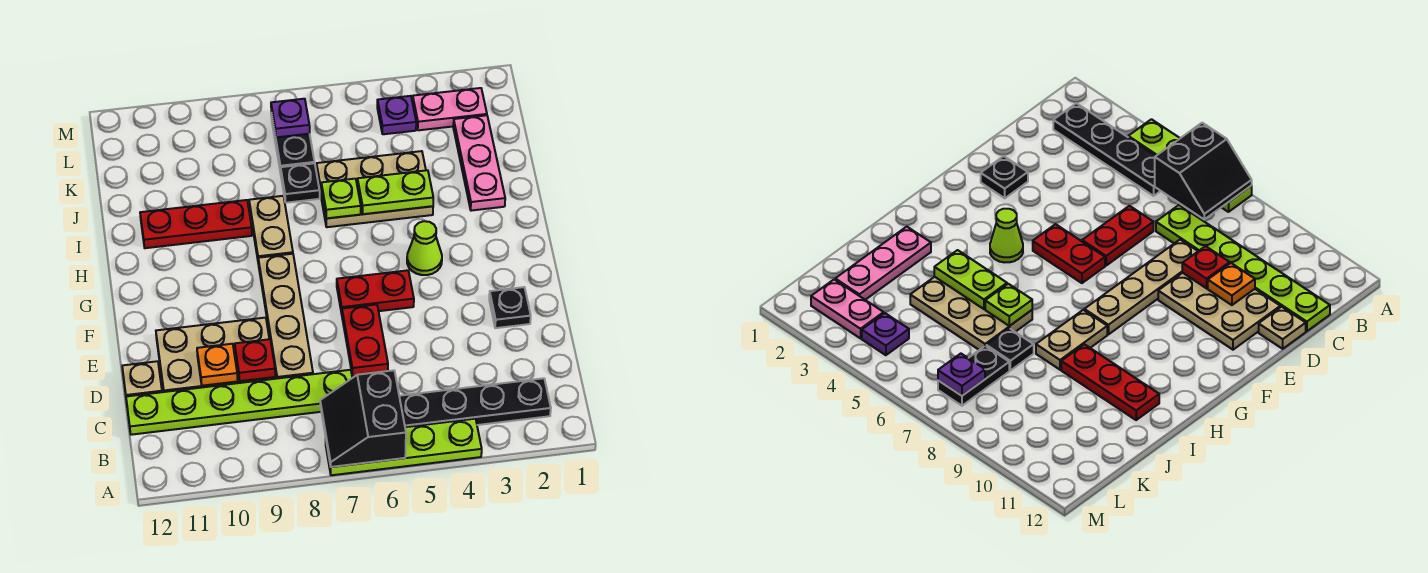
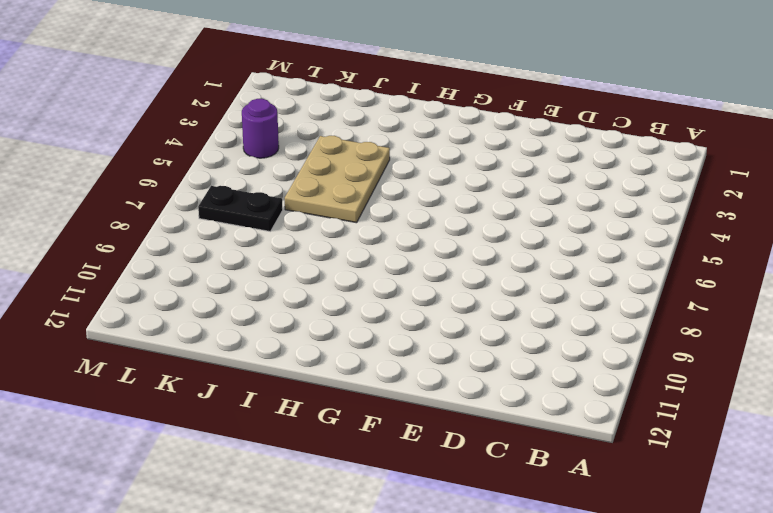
purple 1x1 round brick [242,99,279,158] -> purple 1x1 plate [377,96,416,134]
none -> lime 1x4 plate [326,419,482,475]
none -> black 1x4 plate [399,378,551,427]
none -> lime 1x6 plate [126,370,352,435]

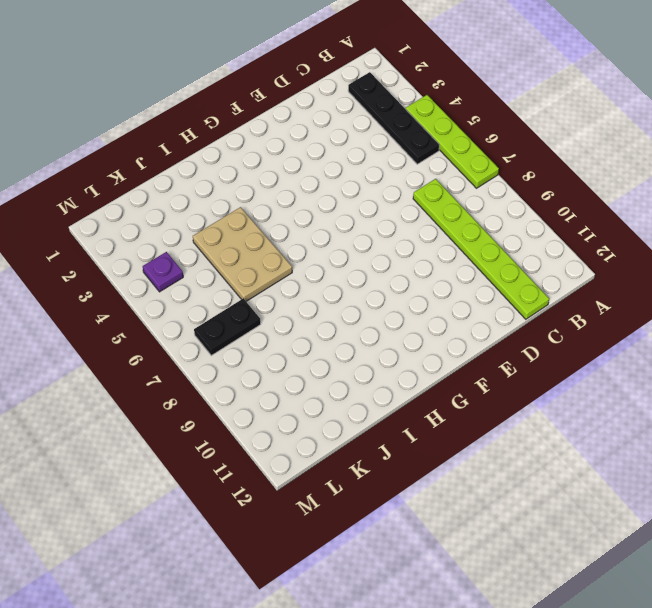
none -> red 1x2 plate [342,304,388,376]
none -> tan 1x4 plate [258,254,313,379]
none -> tan 2x3 plate [156,318,275,392]

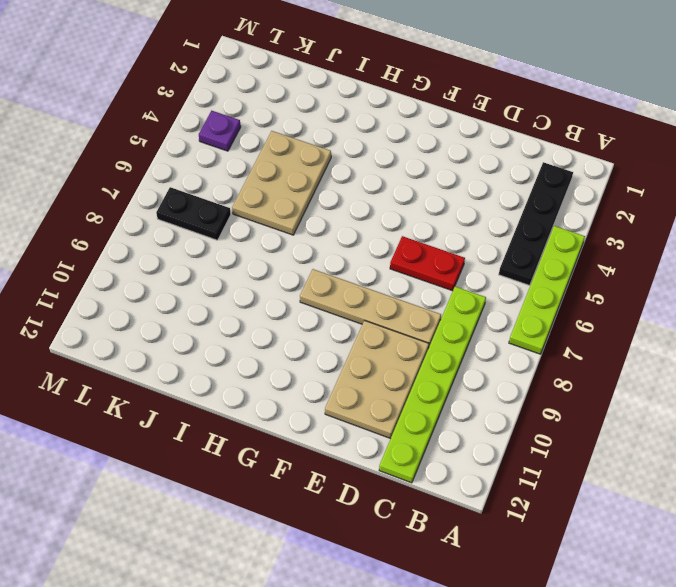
none -> tan 1x1 plate [122,361,162,397]
none -> black 1x1 plate [489,287,531,328]
none -> red 1x2 plate [337,270,414,314]

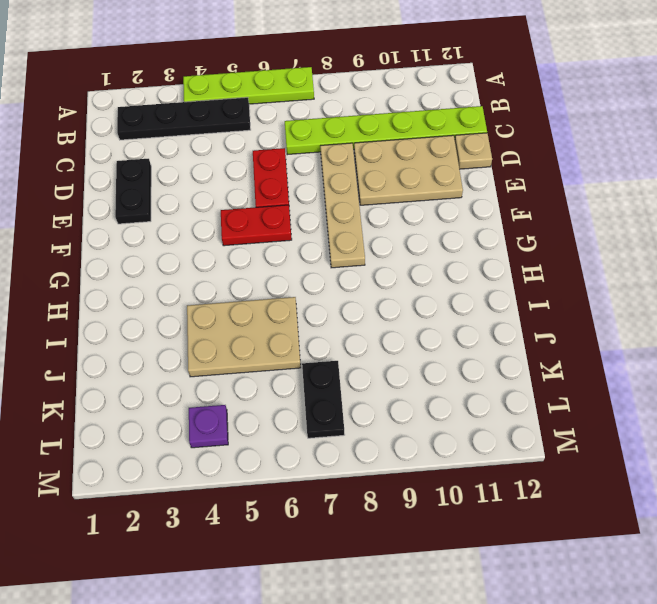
black 1x2 plate [115,159,151,224] -> black 1x1 plate [489,287,531,328]
none -> lime 1x1 cone [407,221,442,275]
none -> tan 1x2 plate [249,196,293,264]
none -> pink 1x3 plate [453,115,505,211]

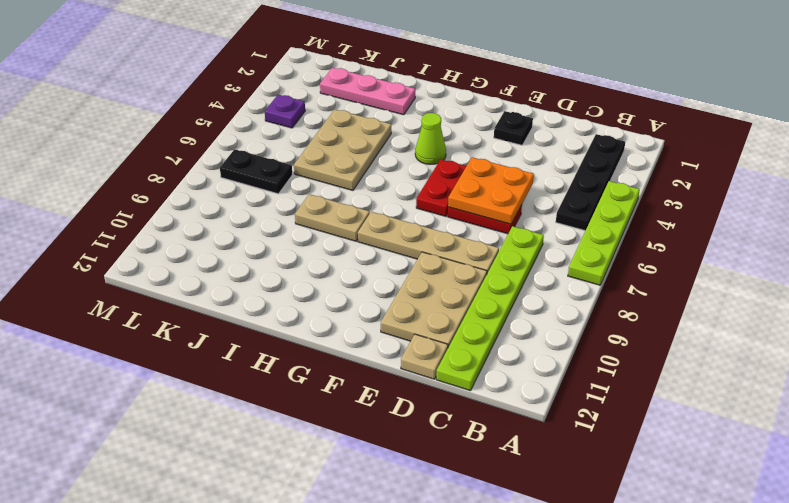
orange 2x2 plate [448,157,534,224] -> none
none -> red 1x3 plate [140,200,252,248]
none -> black 1x1 plate [281,163,320,203]
none -> pink 1x2 plate [413,88,487,130]

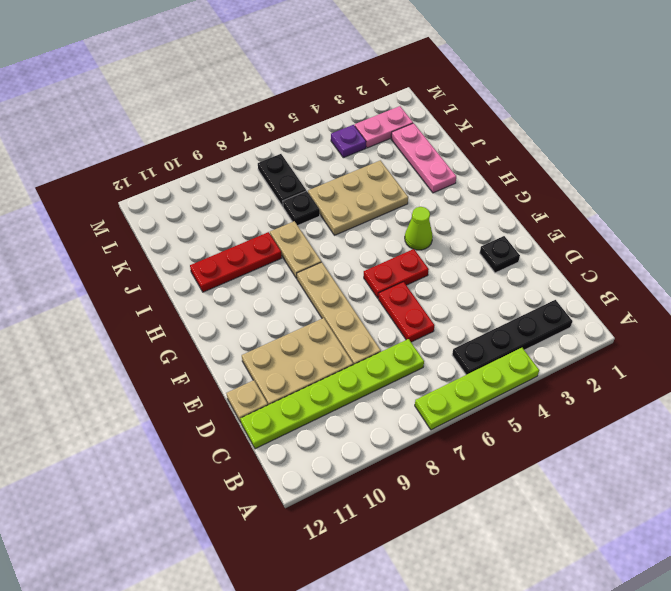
none -> black 2x2 slope [320,370,406,467]
none -> red 1x1 plate [235,339,275,381]
none -> orange 1x1 plate [197,344,238,386]

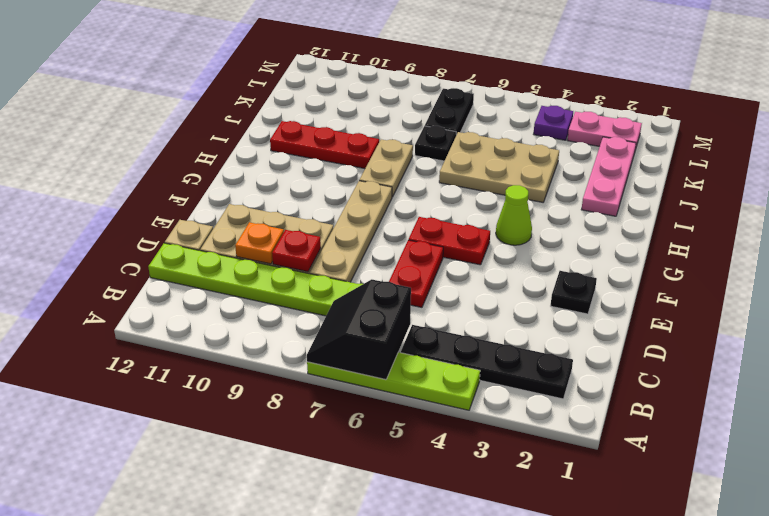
none -> lime 1x2 plate [358,170,433,214]
none -> lime 1x1 plate [321,179,361,218]
none -> purple 1x1 plate [271,99,310,137]

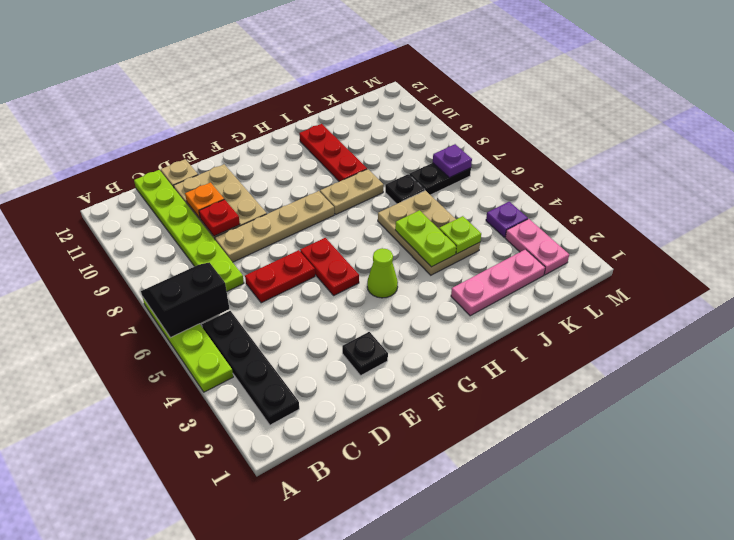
lime 1x1 plate [439,216,481,254] -> lime 1x1 plate moved to [321,179,361,218]

